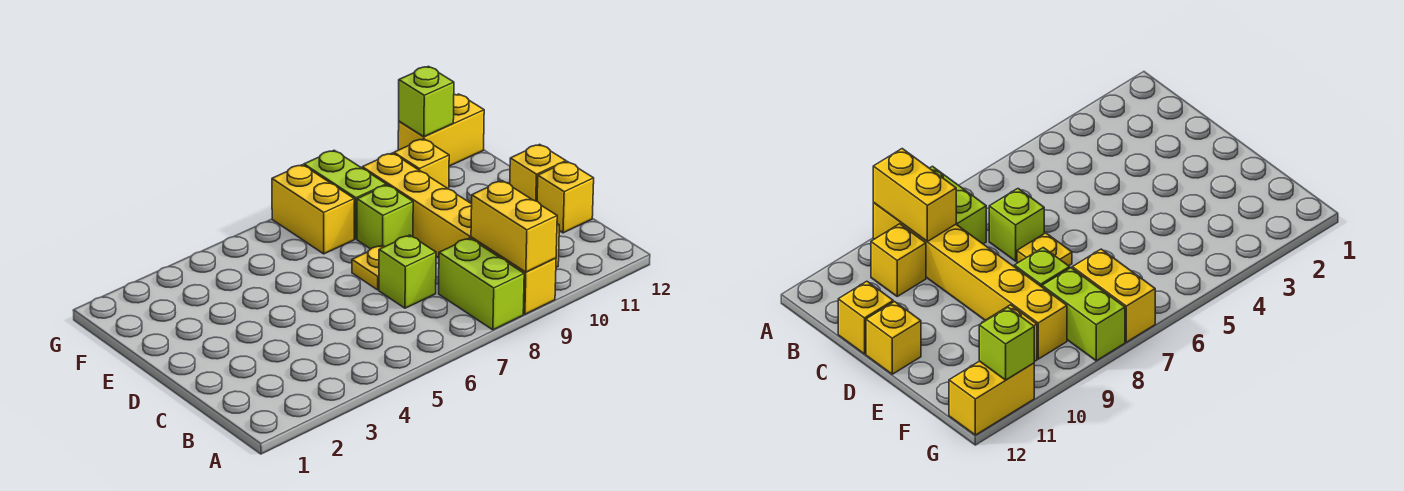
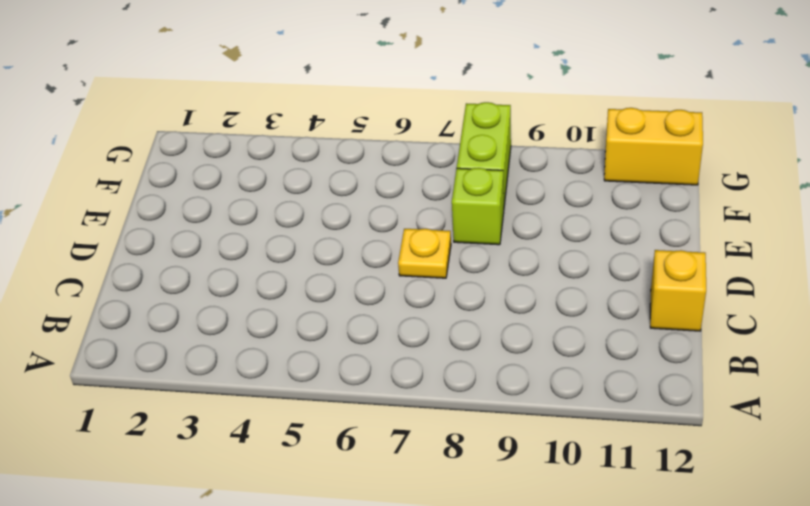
none -> lime 1x2 brick [439,238,524,330]
none -> yellow 1x6 brick [362,153,556,314]
none -> yellow 1x1 brick [871,224,926,296]

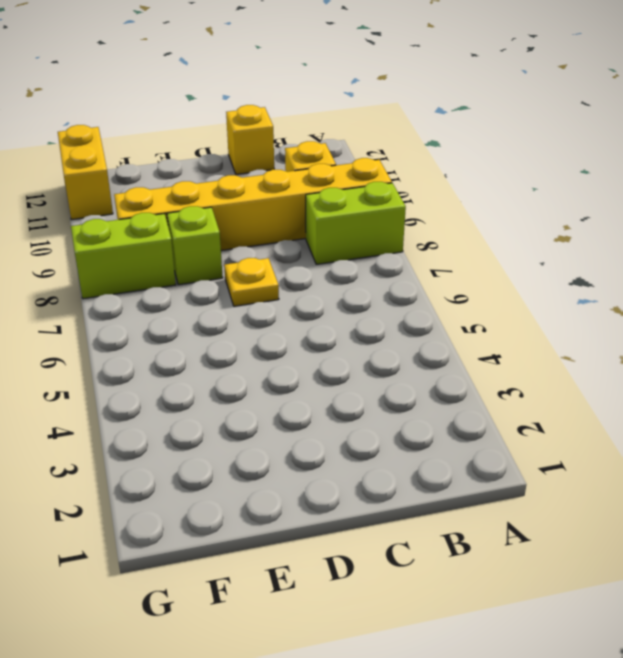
none -> lime 1x1 brick [379,235,436,308]
none -> yellow 1x1 brick [510,144,566,201]
none -> yellow 1x2 brick [272,165,354,254]

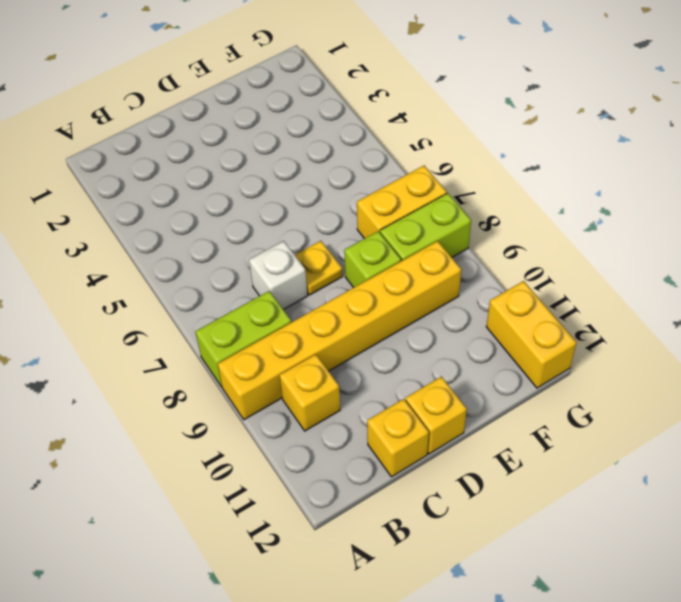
white 1x1 brick [249,241,307,310] -> lime 1x1 brick [379,235,436,308]
none -> yellow 1x1 brick [394,139,449,189]
none -> yellow 1x2 brick [471,181,557,272]
none -> lime 1x1 brick [399,66,454,137]

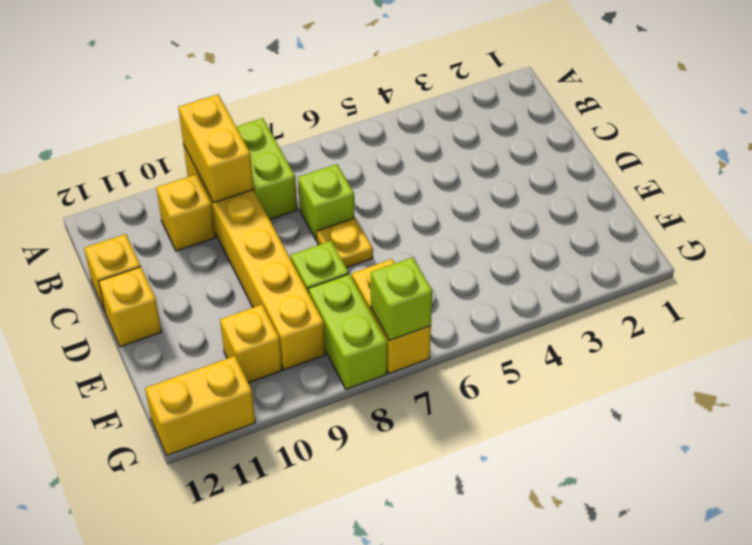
lime 1x1 brick [371,257,433,341] -> lime 1x1 brick moved to [399,66,454,137]

